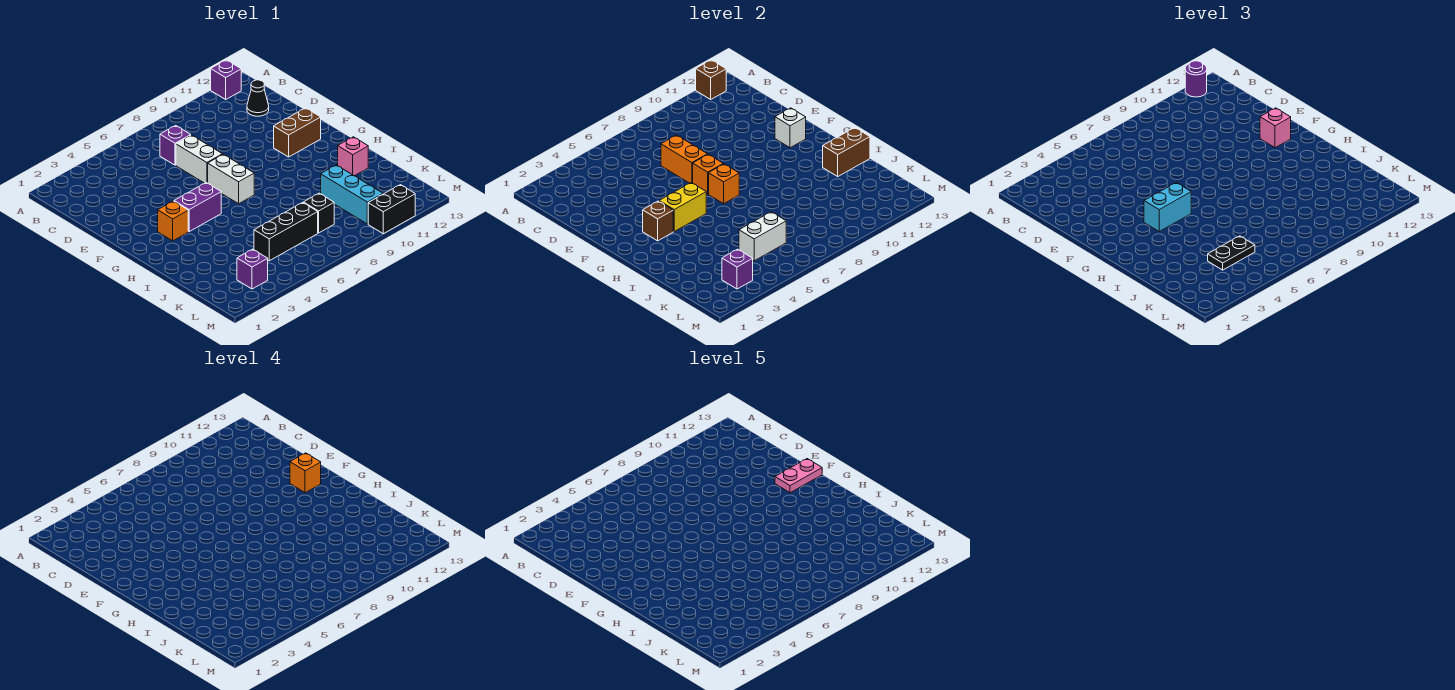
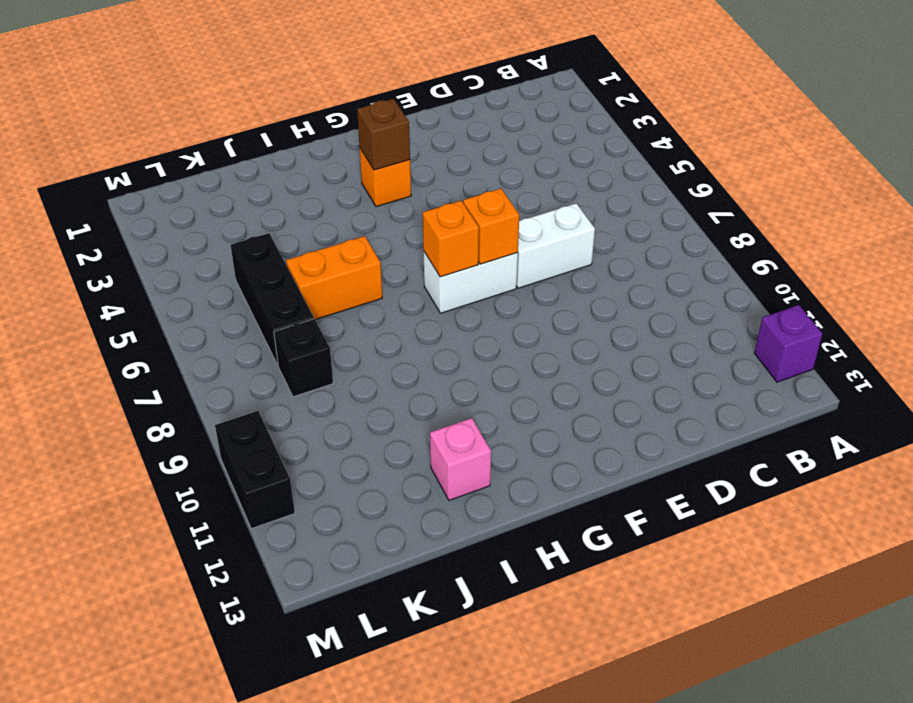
orange 1x2 brick [286,236,382,320] -> orange 1x2 brick moved to [661,135,708,183]
none -> purple 1x1 brick [160,125,191,165]
none -> black 1x1 cone [247,80,269,116]
none -> brown 1x2 brick [274,108,321,157]
none -> purple 1x2 brick [174,183,221,231]

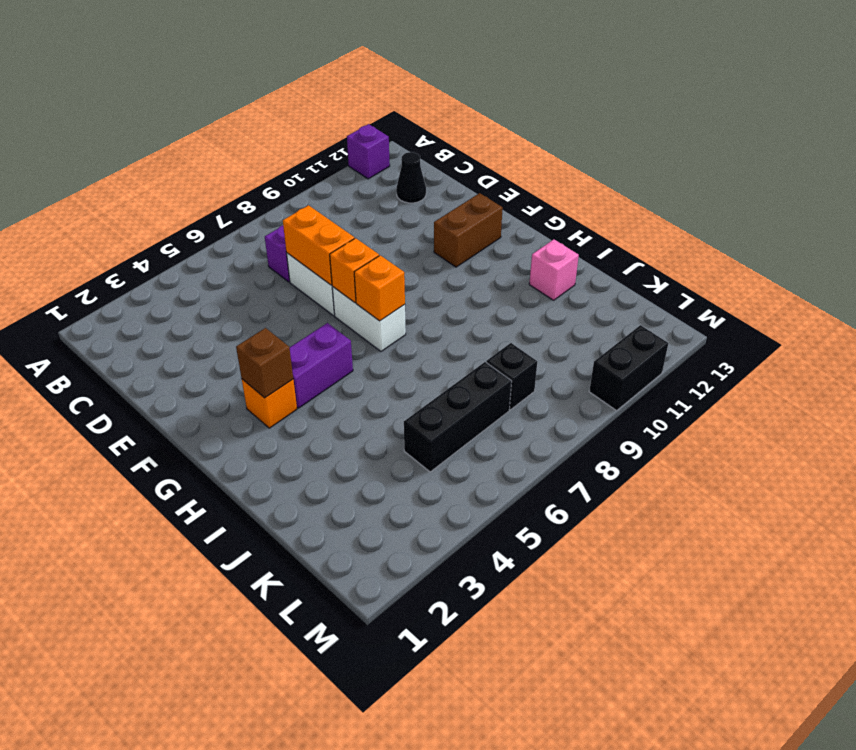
none -> cyan 1x3 brick [321,165,383,224]
none -> purple 1x1 brick [237,249,268,289]
none -> brown 1x1 brick [696,60,726,99]
none -> white 1x1 brick [775,108,806,148]

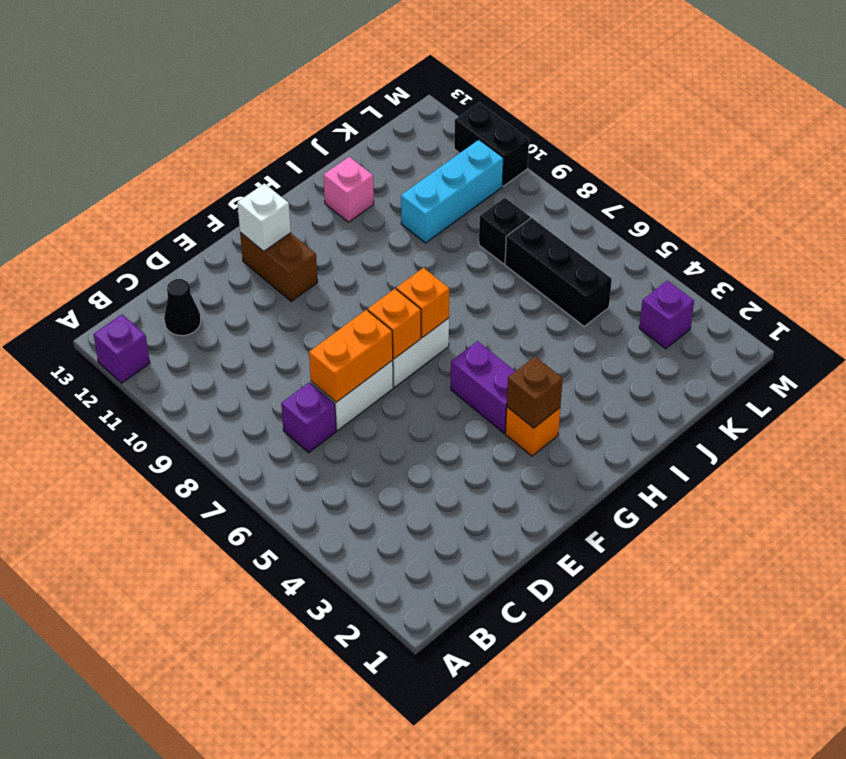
none -> brown 1x1 brick [696,60,726,99]
none -> yellow 1x2 brick [659,183,706,231]
none -> brown 1x2 brick [823,128,870,176]
none -> white 1x2 brick [739,212,786,261]

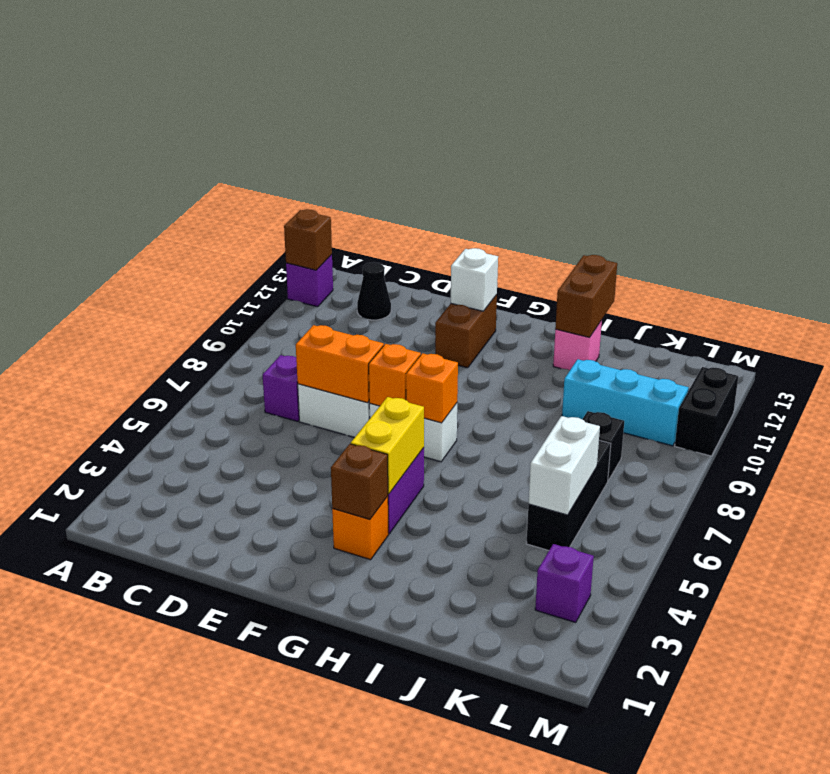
none -> purple 1x1 brick [722,249,753,289]
none -> purple 1x1 round brick [1185,61,1207,97]
none -> pink 1x1 brick [1260,108,1291,148]
none -> cyan 1x2 brick [1144,183,1191,231]

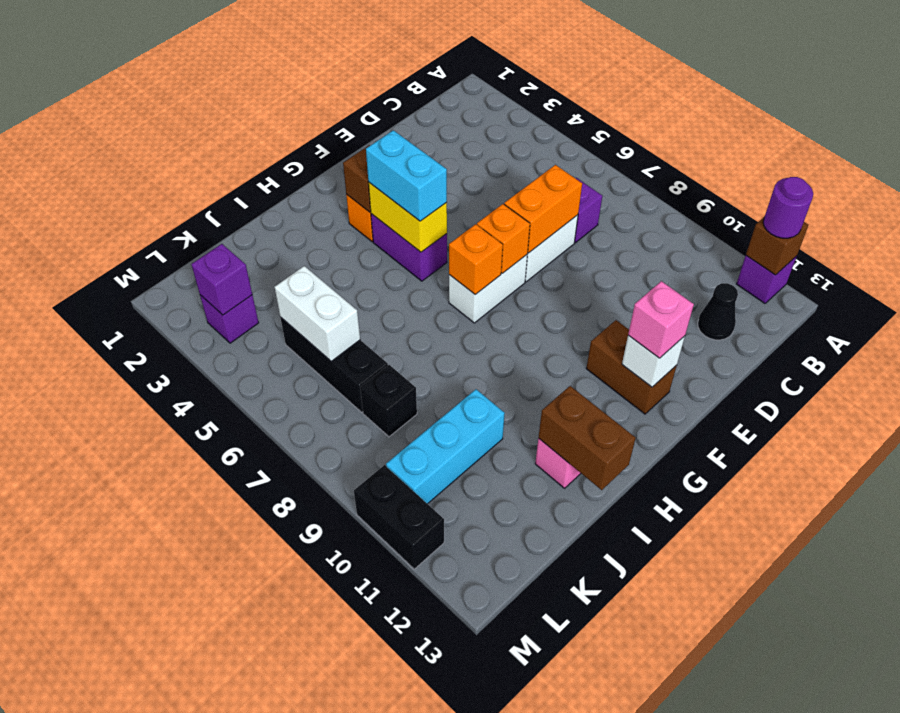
none -> black 1x2 plate [1208,236,1255,270]
none -> orange 1x1 brick [290,453,321,493]
none -> pink 1x2 plate [775,459,822,493]

